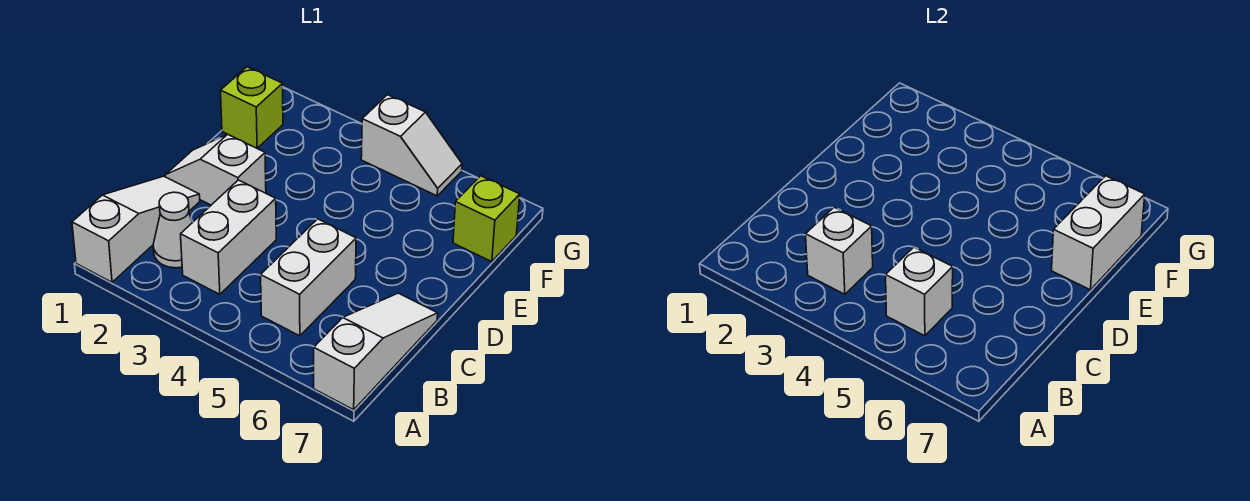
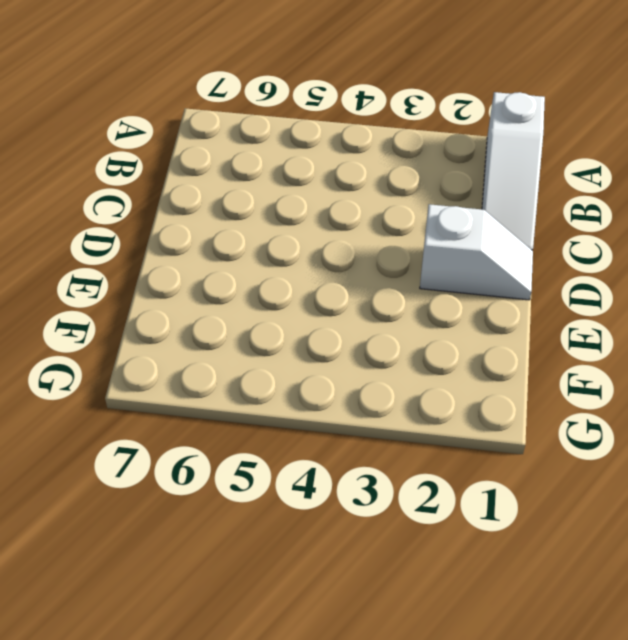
none -> white 1x3 slope [314,293,438,410]
none -> white 1x1 cone [153,192,192,268]
none -> white 1x2 brick [181,180,276,294]

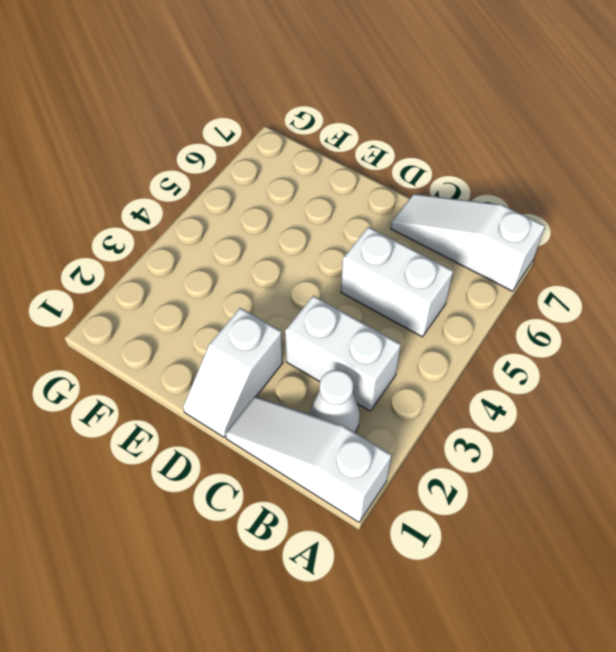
none -> lime 1x1 brick [221,67,283,148]
none -> lime 1x1 brick [453,176,520,262]
none -> white 1x2 slope [361,95,462,196]

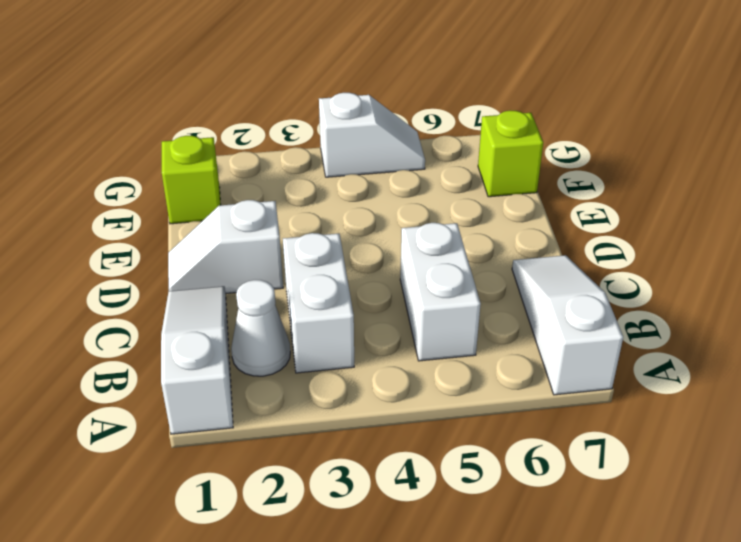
none -> white 1x1 brick [806,207,873,294]
none -> white 1x1 brick [886,247,953,336]
none -> white 1x2 brick [1052,176,1145,290]

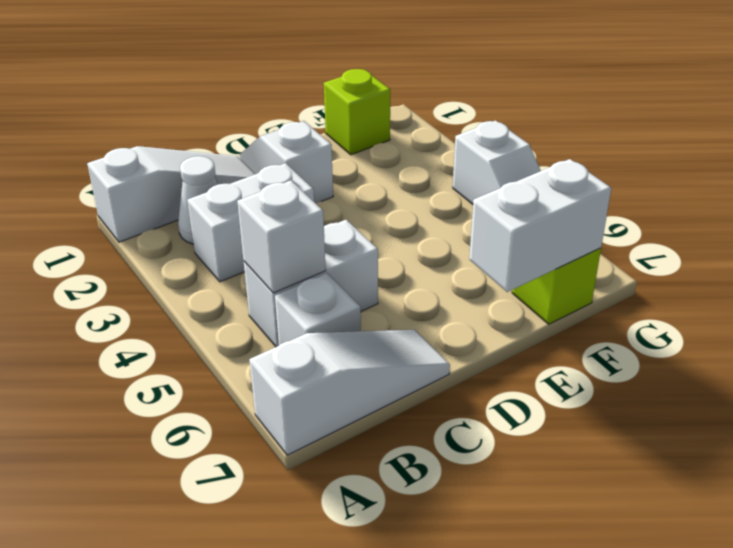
white 1x1 brick [275,273,361,345] -> white 1x1 brick moved to [806,207,873,294]

